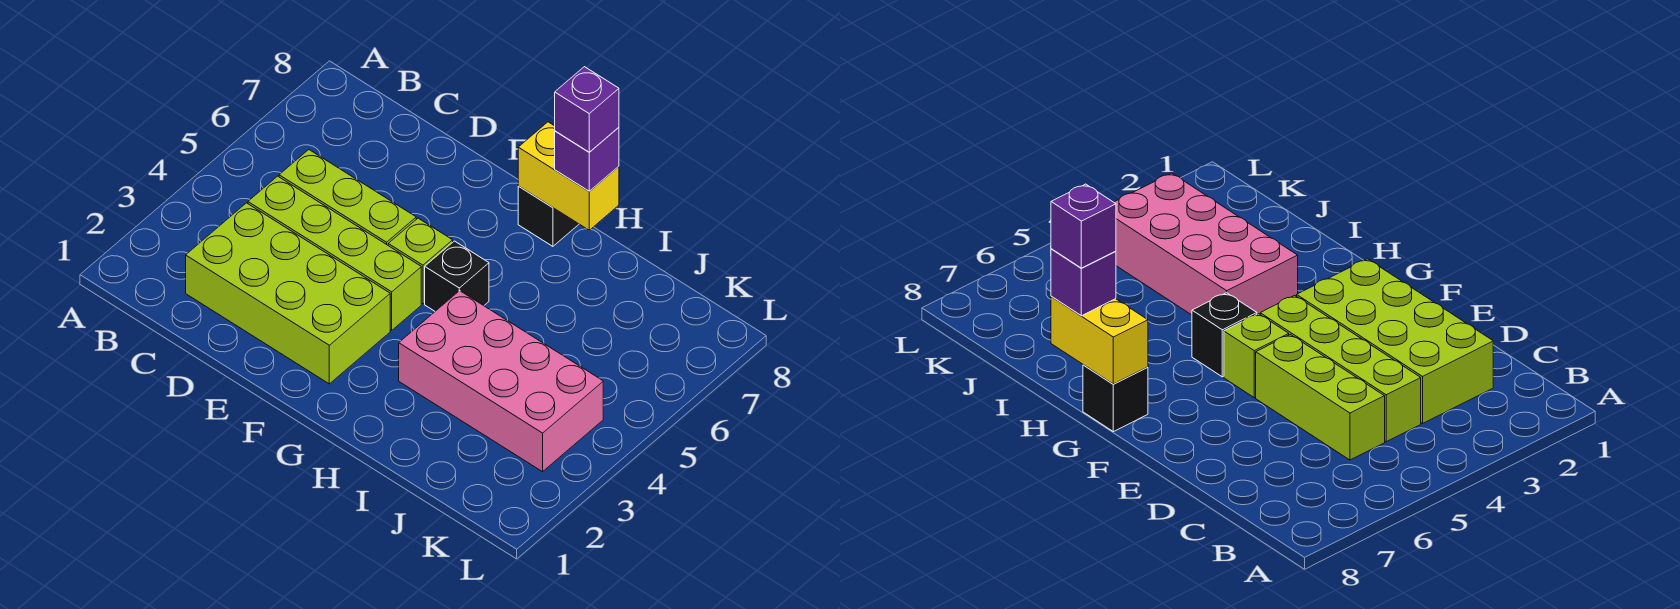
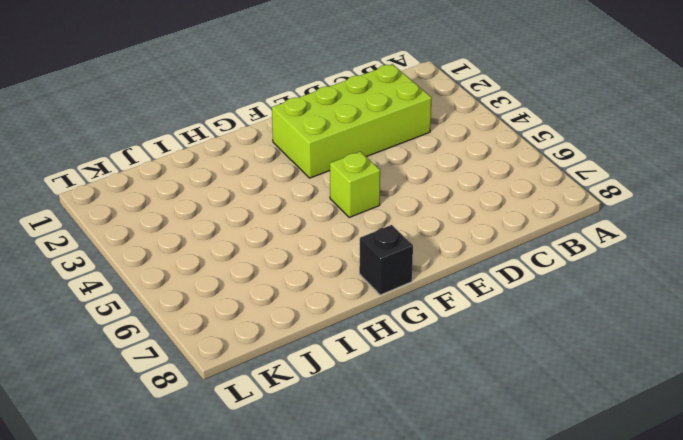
none -> lime 1x4 brick [248,176,421,330]
none -> lime 1x3 brick [279,150,416,245]

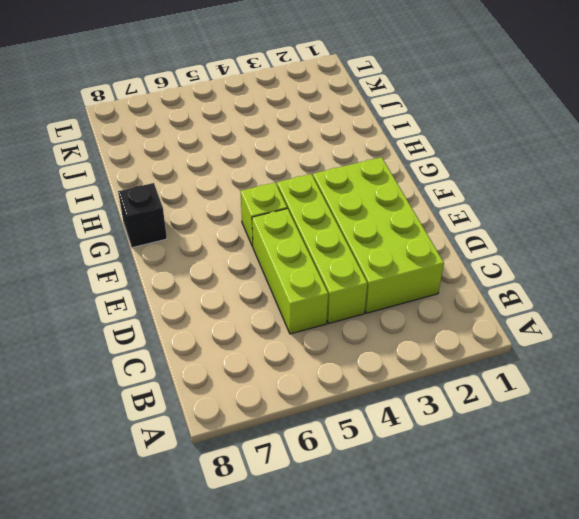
none -> black 1x1 brick [425,241,489,311]
none -> pink 2x4 brick [399,291,603,472]

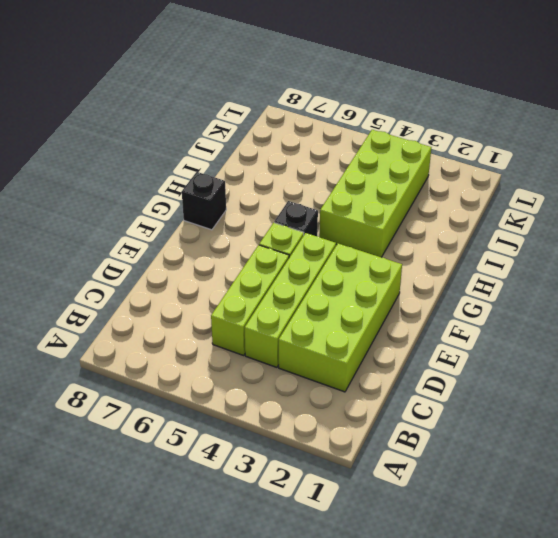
lime 2x4 brick [319,130,431,257] -> pink 2x4 brick [399,291,603,472]
none -> yellow 1x2 brick [518,122,619,230]
none -> purple 1x1 brick [555,127,619,191]

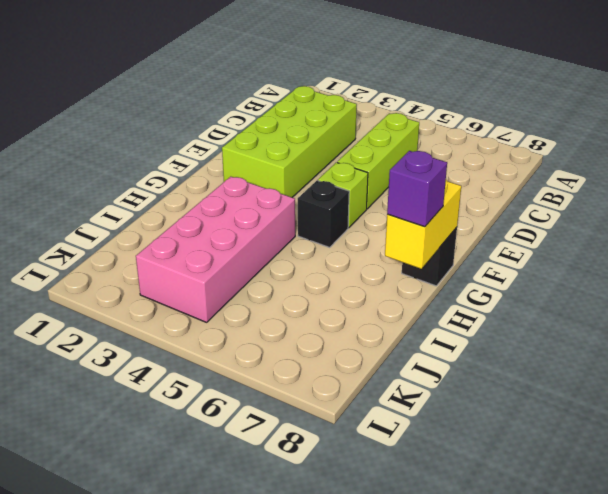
none -> lime 1x4 brick [248,176,421,330]
none -> purple 1x1 brick [555,67,619,152]

